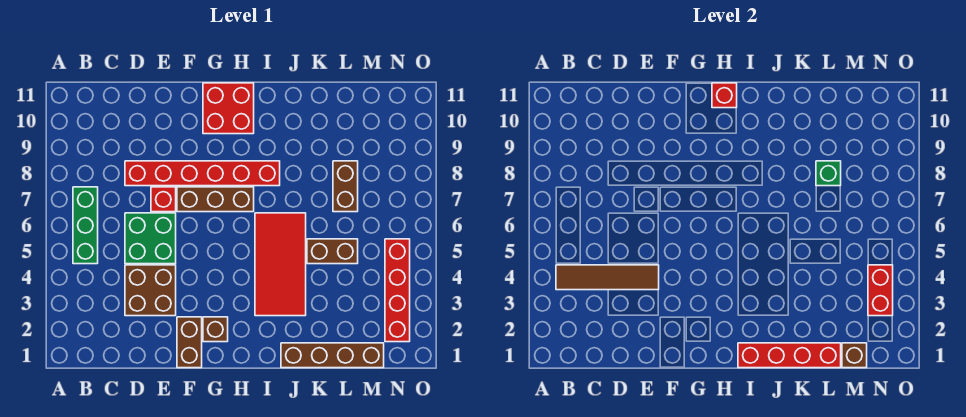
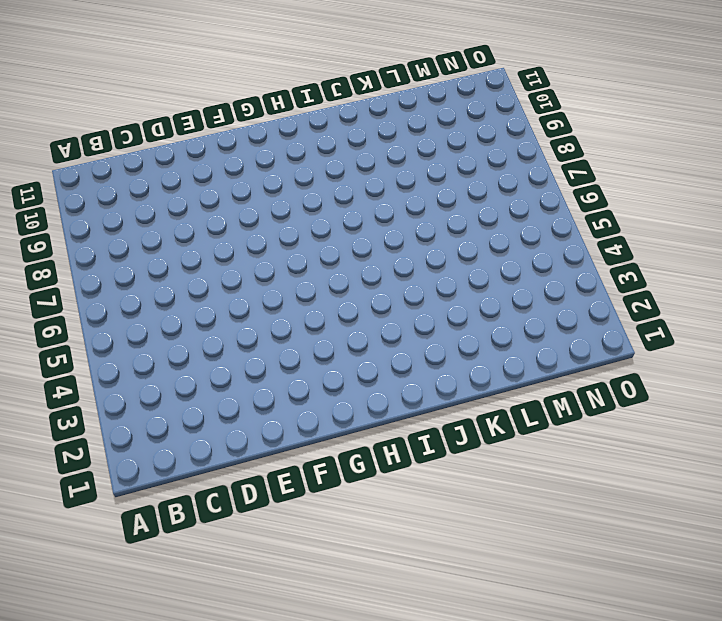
none -> green 1x3 brick [73,187,98,264]
none -> brown 2x2 brick [125,265,176,316]
none -> green 2x2 brick [125,213,176,264]

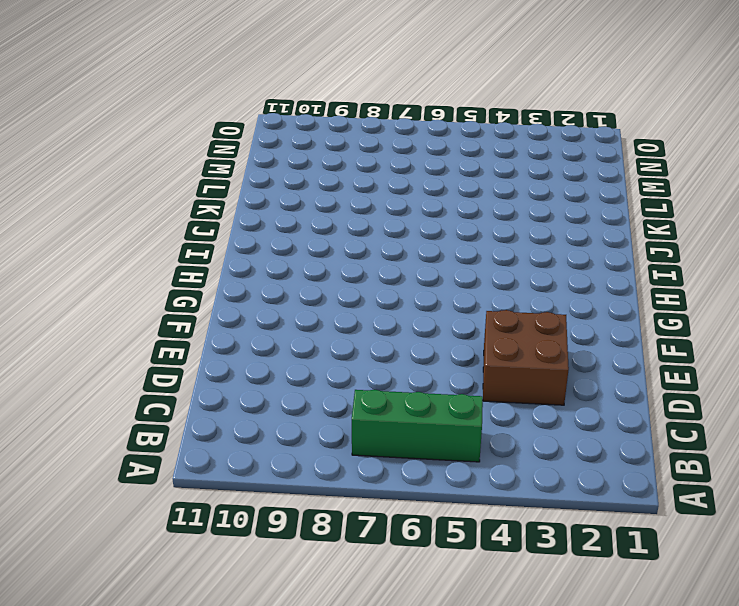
none -> green 2x2 brick [125,213,176,264]
none -> red 1x6 brick [125,161,280,186]
none -> red 1x1 brick [151,187,176,212]

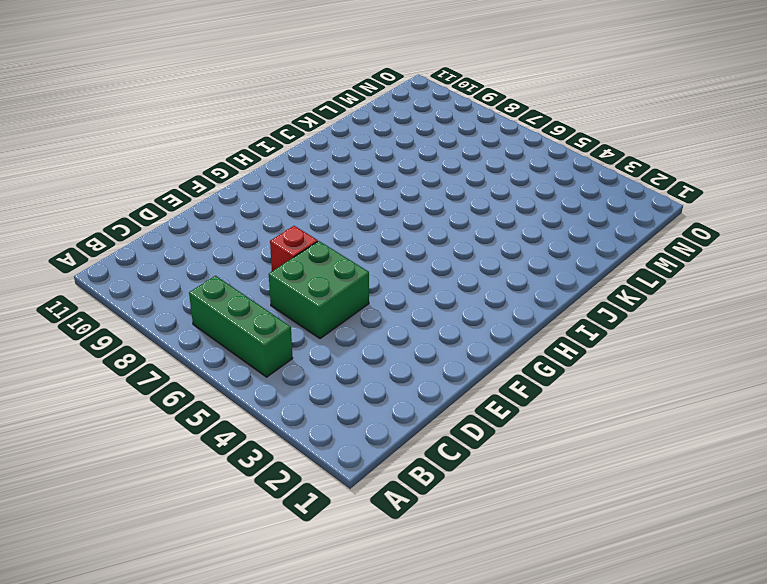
none -> brown 2x2 brick [125,265,176,316]
none -> red 1x6 brick [125,161,280,186]
none -> brown 1x2 brick [177,317,202,368]

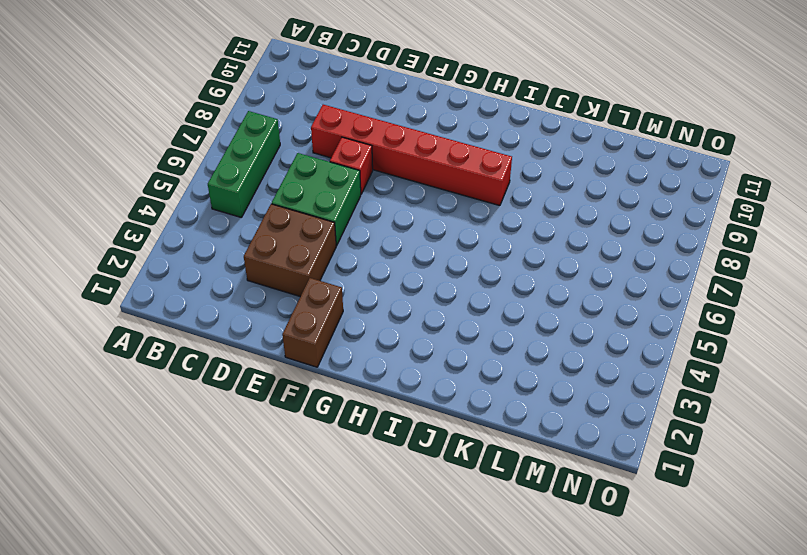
none -> brown 1x3 brick [177,187,254,212]
none -> brown 1x1 brick [203,317,228,342]
none -> red 2x2 brick [203,83,254,134]

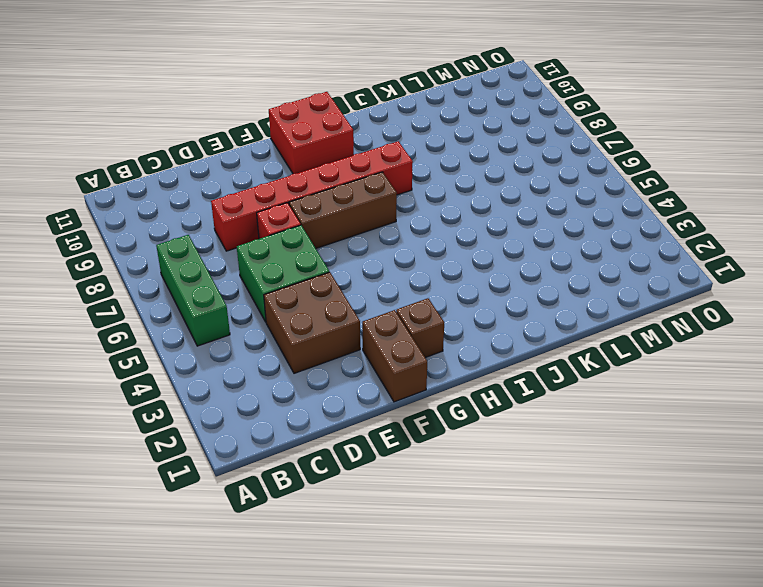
none -> red 2x4 tile [255,213,306,316]
none -> brown 1x4 brick [281,343,384,368]
none -> brown 1x2 brick [307,239,358,264]

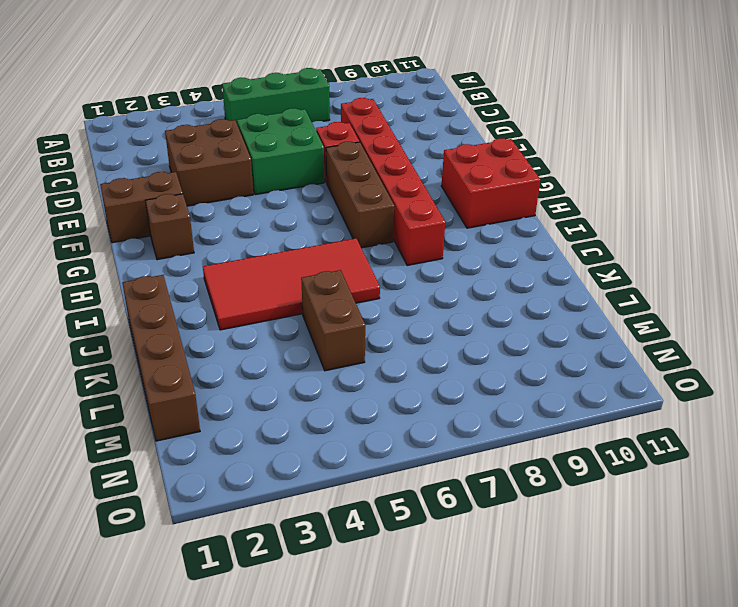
none -> brown 1x2 brick [333,161,358,212]
none -> red 1x4 brick [385,239,410,342]
none -> brown 1x4 tile [556,265,659,290]

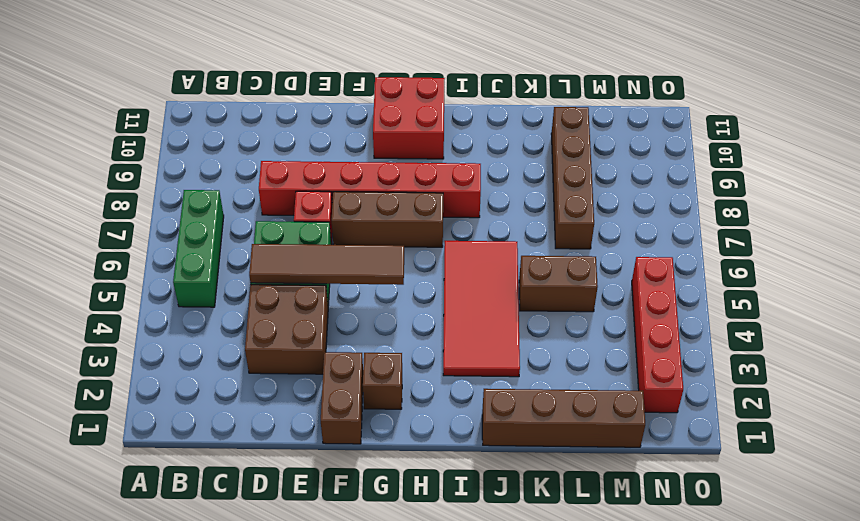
brown 1x4 tile [249,244,404,285] -> brown 1x4 tile moved to [556,265,659,290]
brown 1x4 brick [551,107,594,249] -> brown 1x2 brick [333,161,358,212]
none -> red 1x1 brick [712,83,737,108]
none -> red 1x4 brick [738,343,841,368]
none -> green 1x1 brick [816,161,841,186]

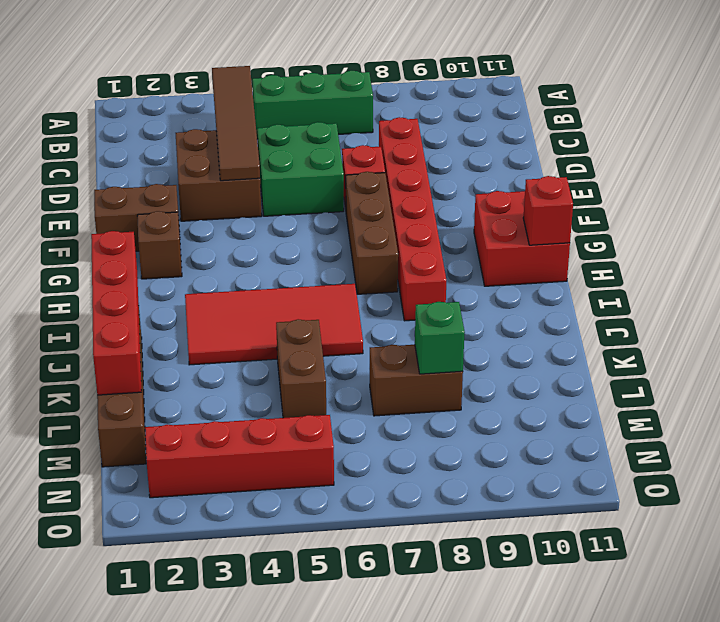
none -> brown 1x1 brick [842,343,867,368]
none -> red 1x2 brick [868,265,893,316]

